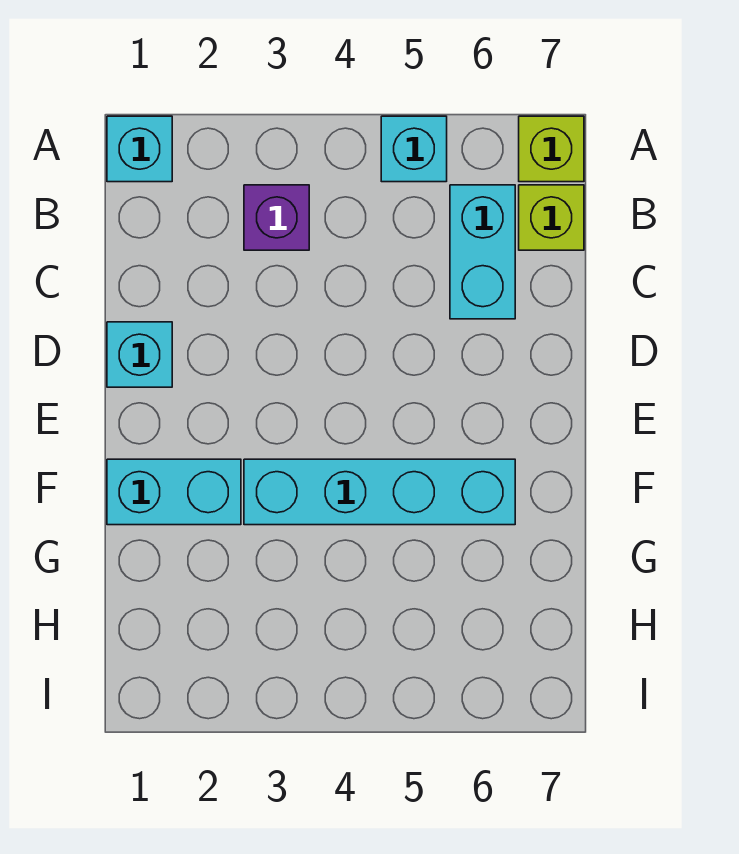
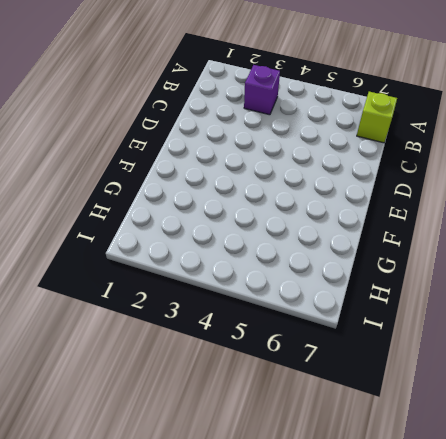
none -> cyan 1x1 brick [107,116,172,182]
none -> cyan 1x1 brick [381,116,447,182]

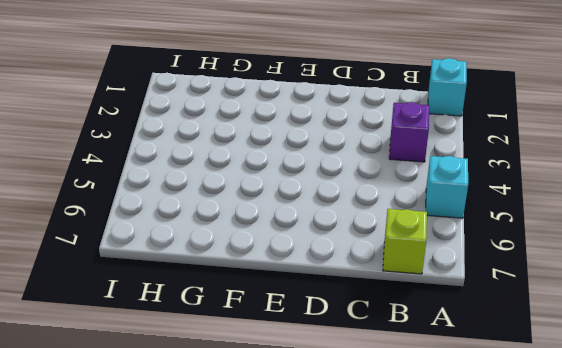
none -> lime 1x1 brick [519,116,584,182]
none -> cyan 1x2 brick [450,185,515,319]

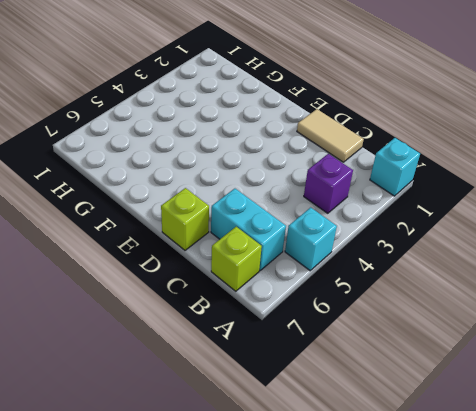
tan 1x2 tile [297,109,364,162] -> cyan 1x1 brick [107,322,172,387]
lime 1x1 brick [161,188,209,250] -> lime 1x1 brick moved to [519,116,584,182]
none -> cyan 1x2 brick [107,459,241,525]
none -> cyan 1x4 brick [244,459,515,525]

